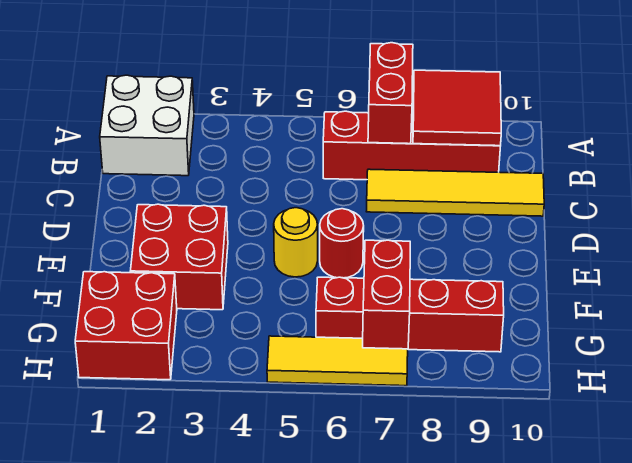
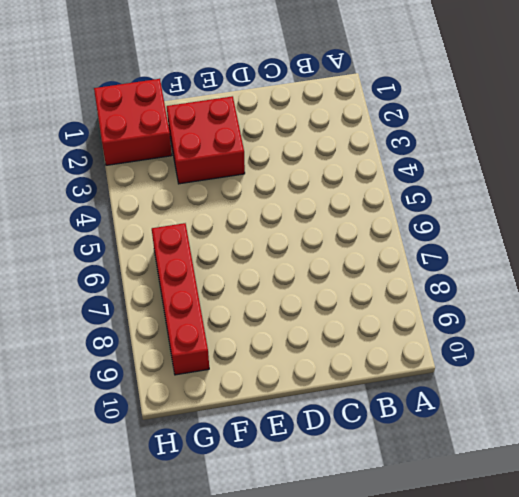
none -> white 2x2 brick [100,75,194,176]
none -> red 1x4 brick [323,111,500,180]
none -> yellow 1x4 tile [366,169,544,216]

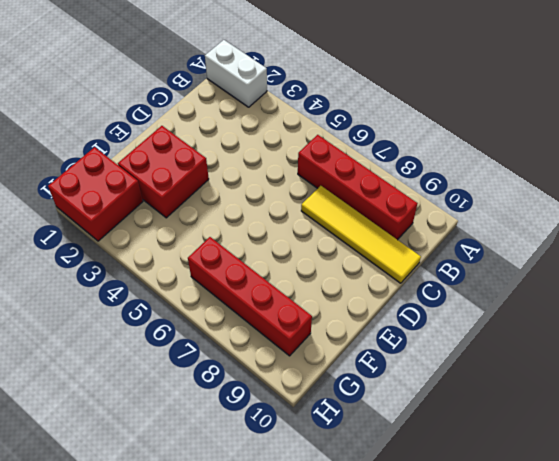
white 1x2 brick [205,40,267,107] -> white 2x2 brick [100,75,194,176]
none -> yellow 1x1 round brick [274,208,318,277]
none -> red 1x1 round brick [320,209,364,278]
none -> yellow 1x3 tile [267,336,408,386]

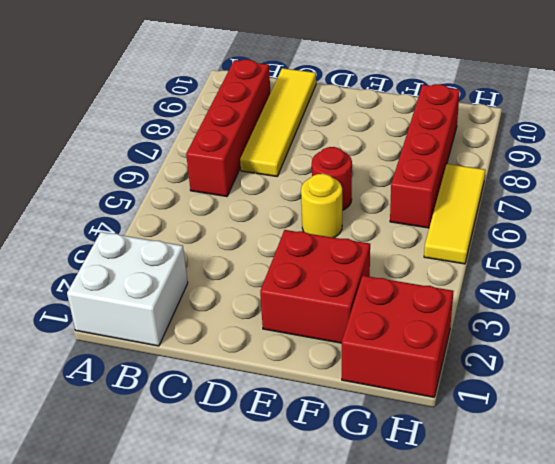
none -> red 1x2 brick [368,43,413,144]
none -> red 2x2 tile [413,70,501,146]
none -> red 1x2 brick [363,240,410,349]

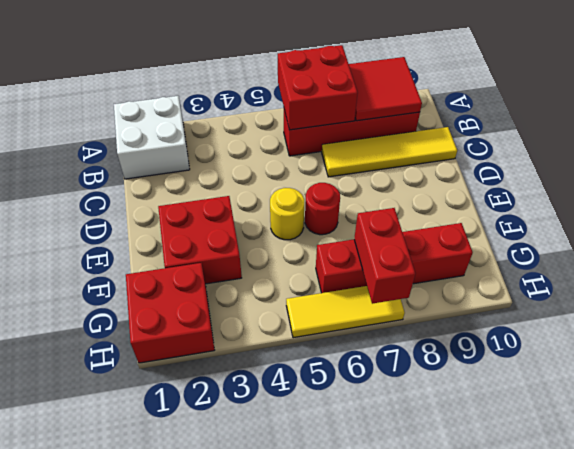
red 2x2 brick [278,45,358,130] -> red 1x2 brick [368,43,413,144]

